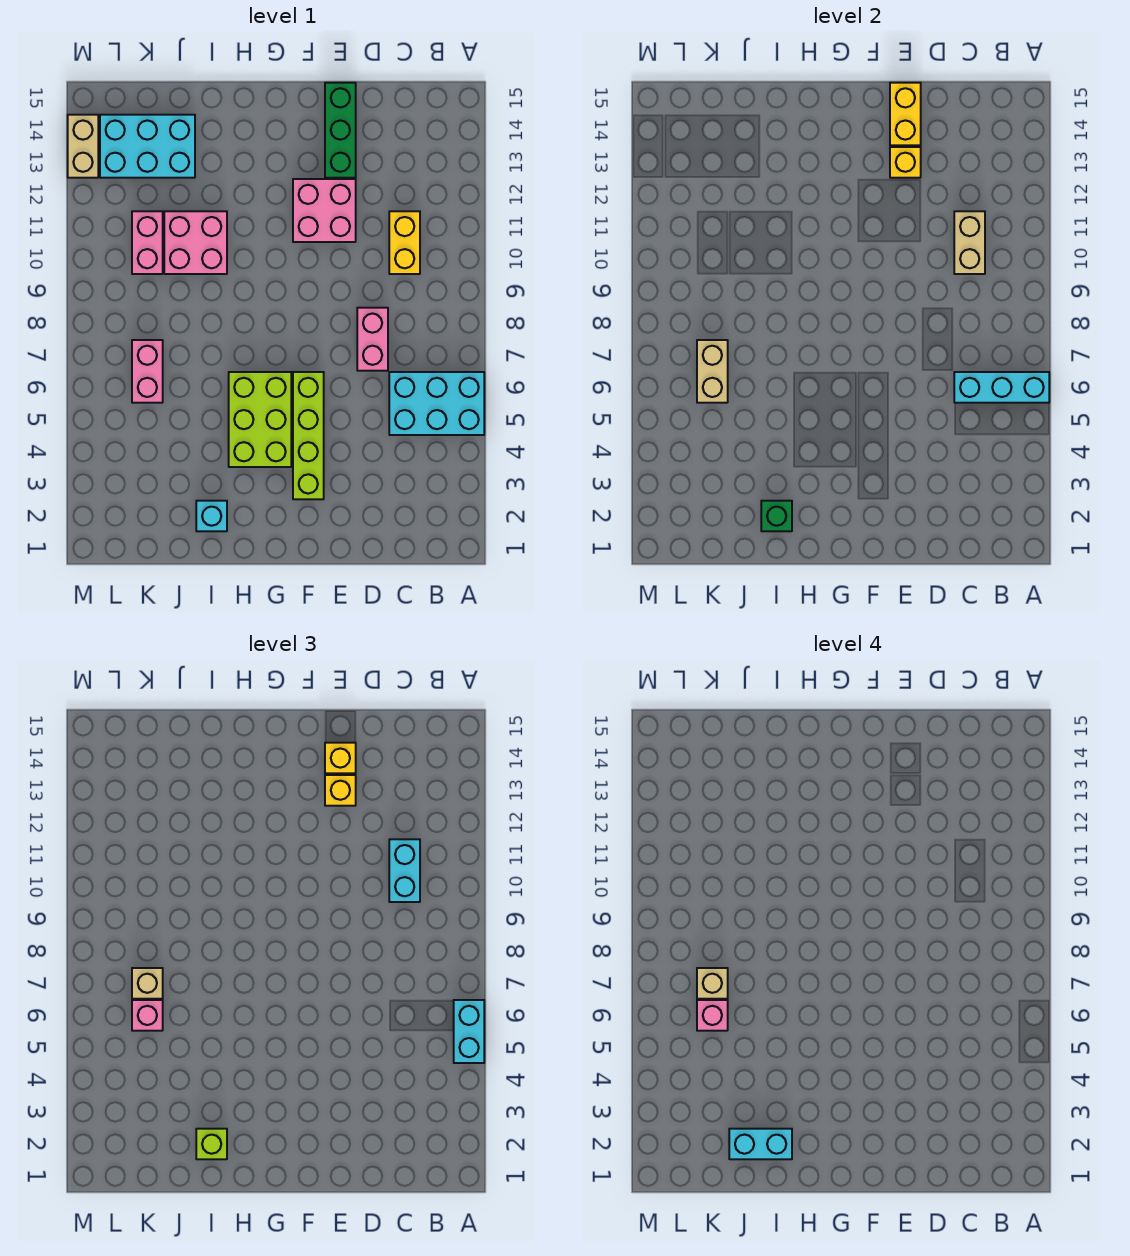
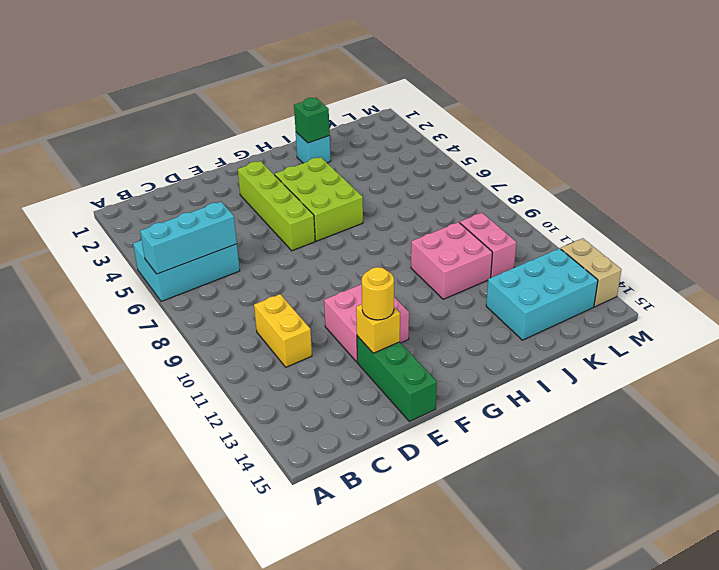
yellow 1x1 round brick [362,267,394,320] -> yellow 1x1 brick [325,775,356,806]
none -> pink 1x2 brick [357,308,388,371]
none -> pink 1x2 brick [132,340,163,403]
none -> tan 1x2 brick [954,211,985,274]

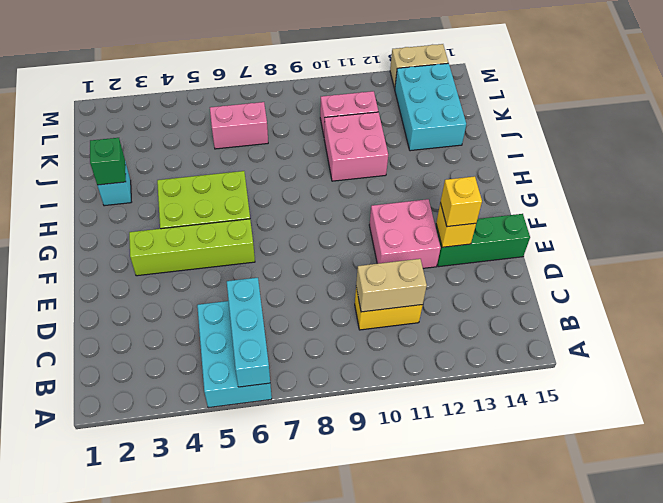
none -> pink 1x2 brick [357,308,388,371]
none -> yellow 1x2 brick [890,83,921,145]
none -> tan 1x2 brick [697,340,728,403]

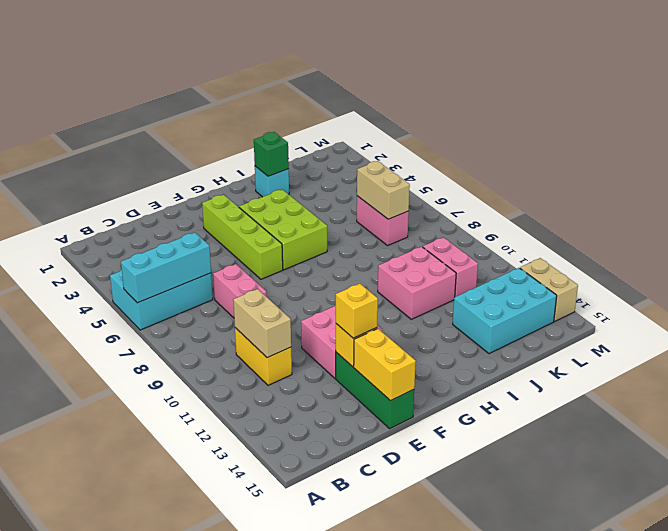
none -> cyan 1x2 brick [454,1000,484,1063]
none -> cyan 1x2 brick [389,839,420,902]
none -> yellow 1x1 brick [325,743,356,773]

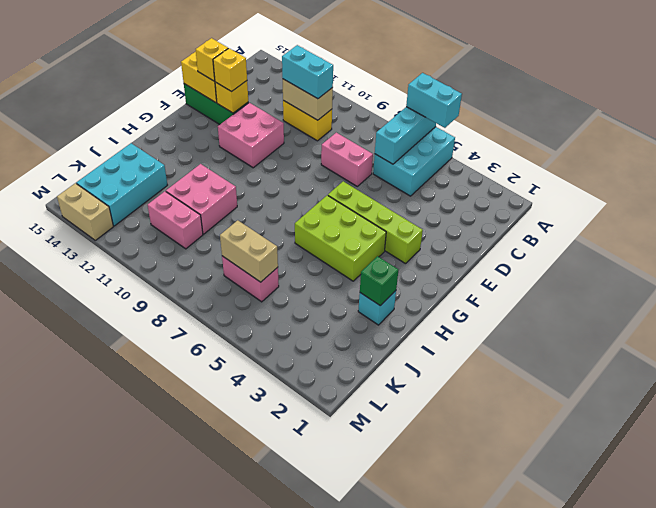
none -> lime 1x1 brick [196,1129,227,1159]
none -> pink 1x1 brick [132,1000,163,1031]
none -> tan 1x1 brick [132,968,163,999]

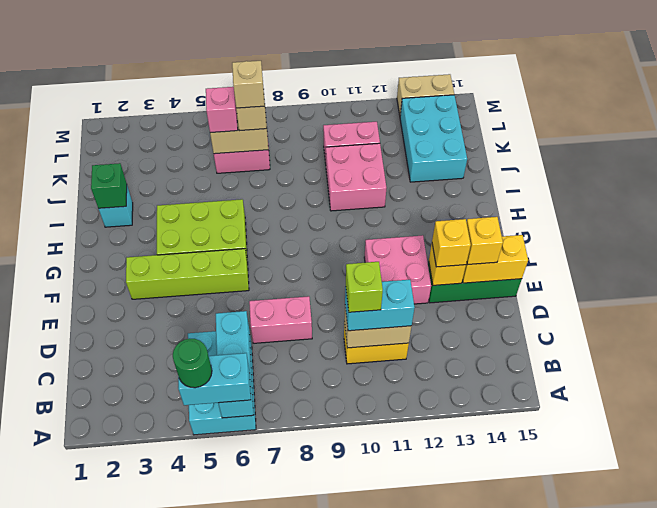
green 1x1 round brick [173,339,212,388] -> none
lime 1x1 brick [346,262,383,312] -> lime 1x1 brick moved to [196,1129,227,1159]
none -> cyan 1x2 brick [729,1129,792,1159]
none -> pink 1x1 brick [697,1000,728,1031]

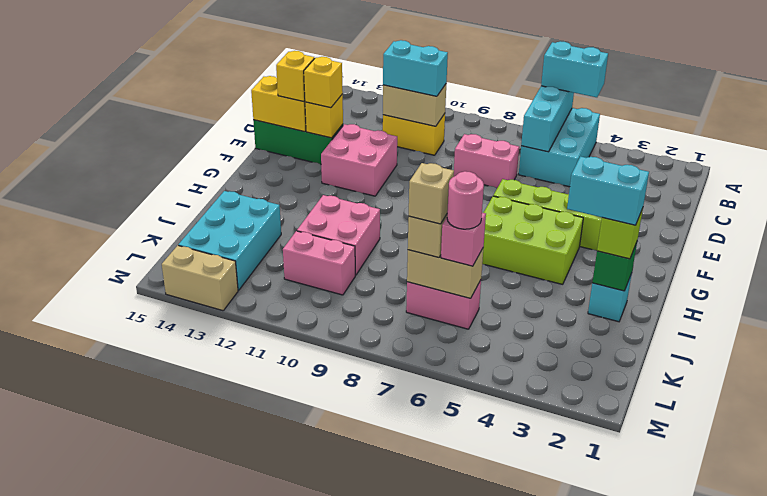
cyan 1x2 brick [567,156,649,225] -> cyan 1x2 brick turned to [729,1129,792,1159]
pink 1x1 round brick [447,171,484,229] -> pink 1x1 brick [697,1000,728,1031]

